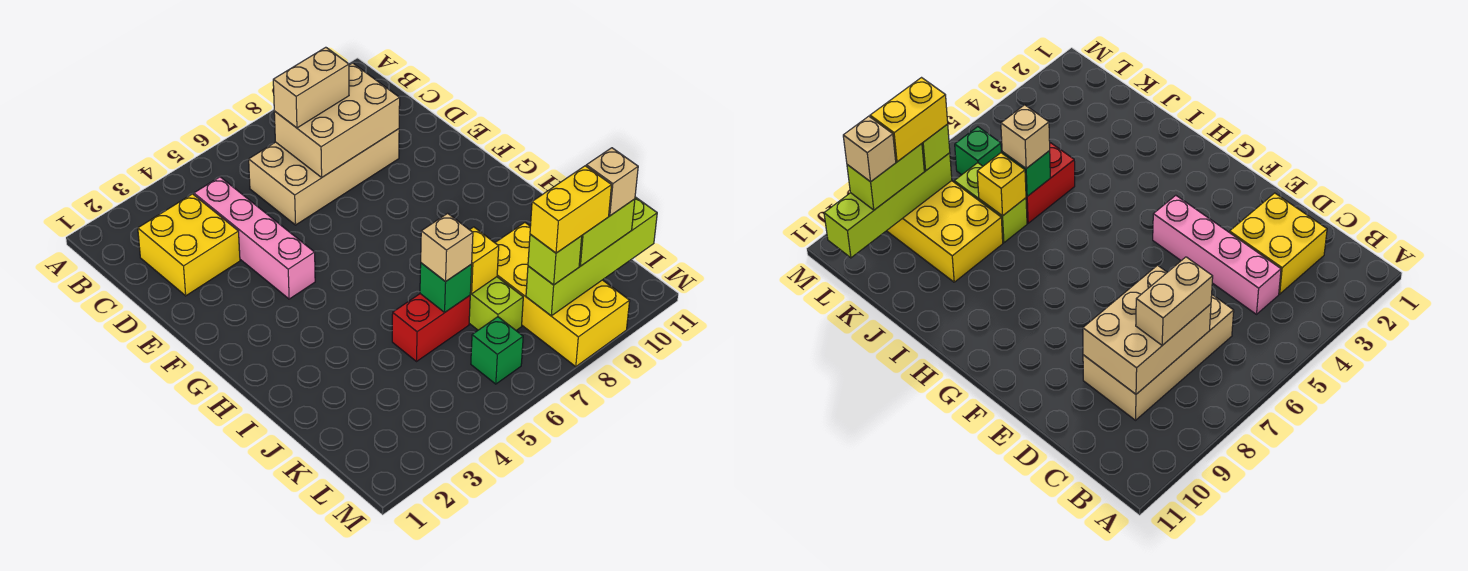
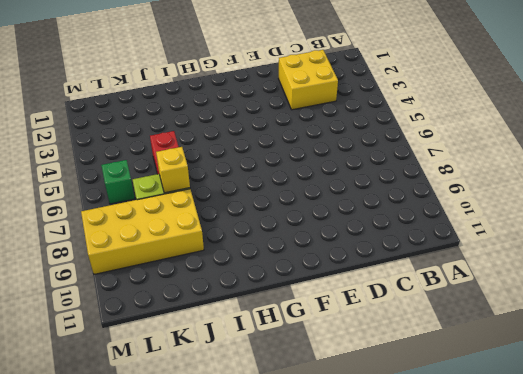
none -> pink 1x4 brick [194,177,315,299]
none -> tan 2x4 brick [249,129,399,225]
none -> tan 2x3 brick [274,63,400,177]

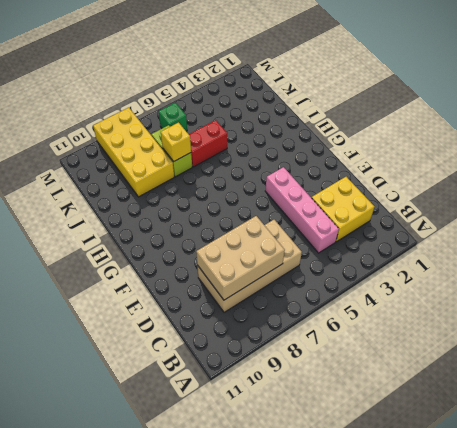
none -> green 1x1 brick [420,263,472,312]
none -> lime 1x4 brick [526,197,657,316]
none -> tan 1x2 brick [273,47,349,128]

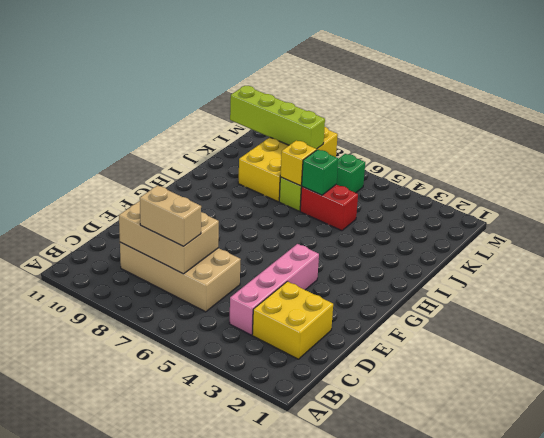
none -> tan 1x1 brick [421,213,473,282]
none -> lime 1x1 brick [528,234,582,285]
none -> lime 1x2 brick [579,199,635,266]

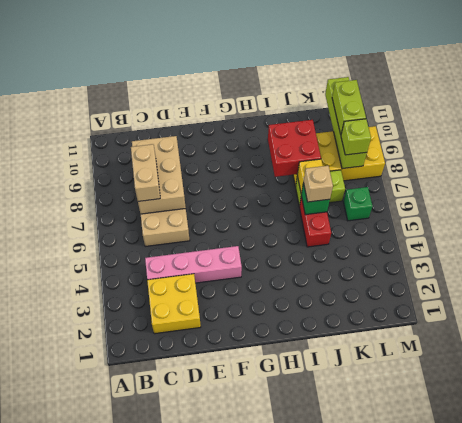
red 2x2 brick [268,120,321,177] -> none
none -> yellow 1x2 brick [530,166,612,253]
none -> tan 1x1 brick [586,148,638,216]

